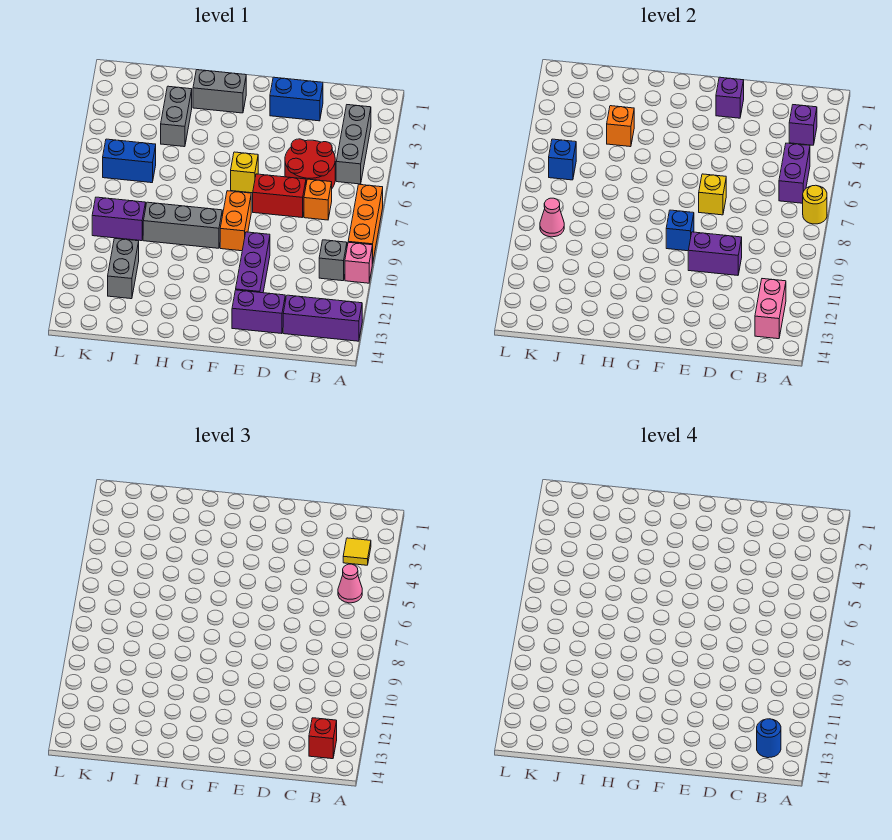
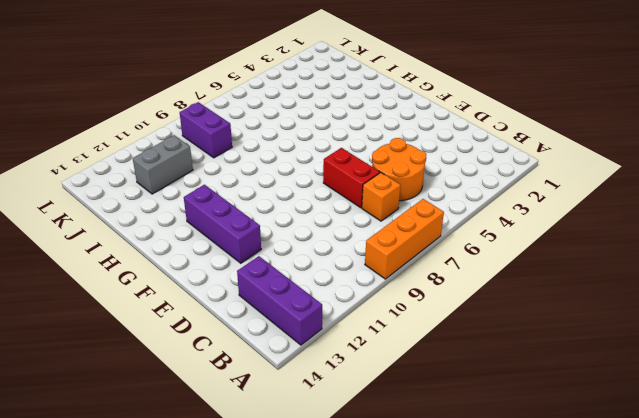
orange 2x2 round brick [372,138,426,201] -> red 2x2 round brick [285,139,335,188]
purple 1x3 brick [184,185,261,263] -> purple 1x3 brick turned to [236,232,270,293]
none -> pink 1x1 brick [345,242,372,283]
none -> grey 1x3 brick [336,105,371,184]
none -> grey 1x1 brick [319,240,347,281]
none -> blue 1x2 brick [270,77,323,121]

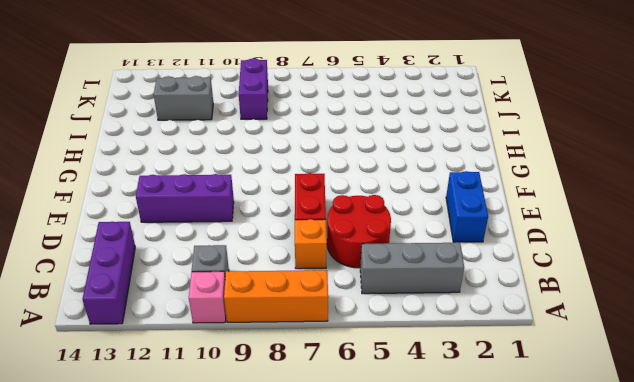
none -> purple 1x2 brick [232,290,285,334]
none -> yellow 1x1 brick [231,152,258,193]
none -> orange 1x2 brick [220,191,251,251]
none -> grey 1x2 brick [193,70,246,113]

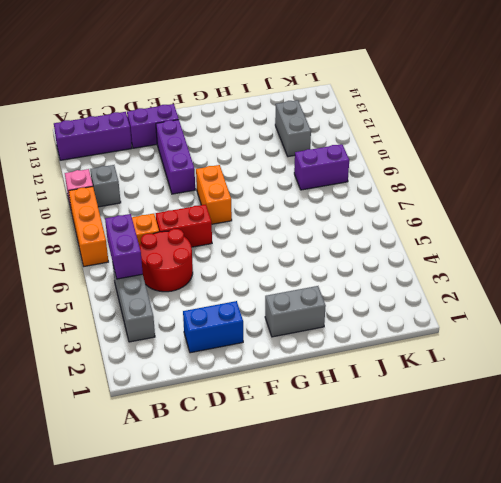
none -> yellow 1x1 brick [231,152,258,193]
none -> grey 1x3 brick [143,202,222,248]
none -> grey 1x2 brick [161,86,192,147]
none -> blue 1x2 brick [103,139,156,183]

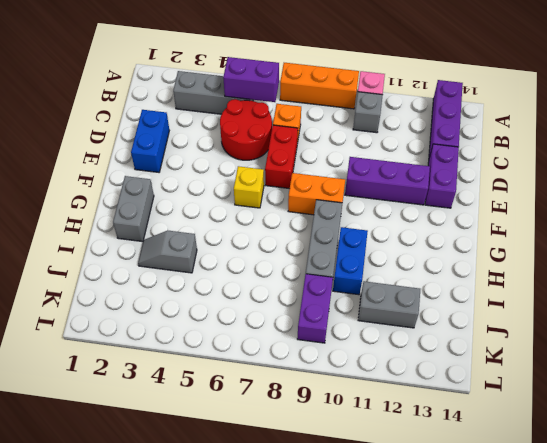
blue 1x2 brick [333,227,368,295] -> blue 1x2 brick moved to [103,139,156,183]
grey 1x2 slope [138,230,197,273] -> grey 1x2 brick [161,86,192,147]
none -> yellow 1x1 round brick [803,185,827,224]
none -> purple 1x1 brick [789,105,817,145]
none -> pink 1x2 brick [755,279,786,339]
none -> purple 1x2 brick [688,232,742,275]

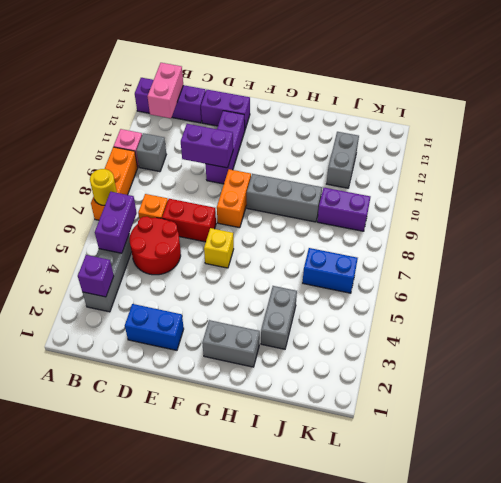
none -> purple 1x1 brick [716,77,744,118]
none -> yellow 1x1 brick [699,174,726,215]
none -> blue 1x1 brick [666,210,694,251]
none -> orange 1x1 brick [607,106,634,147]

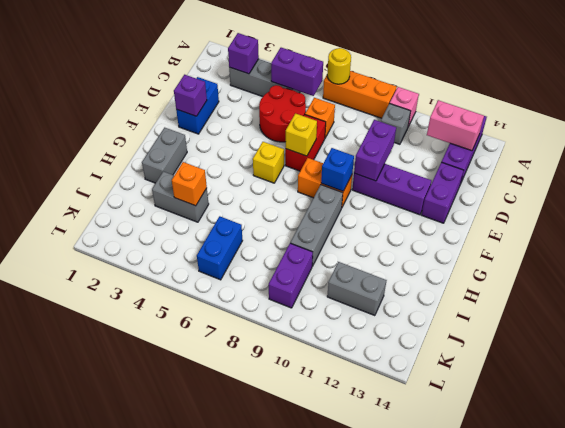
none -> blue 1x1 brick [549,139,576,180]
none -> pink 1x1 cone [540,198,564,237]
none -> yellow 1x1 tile [343,538,371,565]
none -> pink 1x1 cone [338,564,362,603]

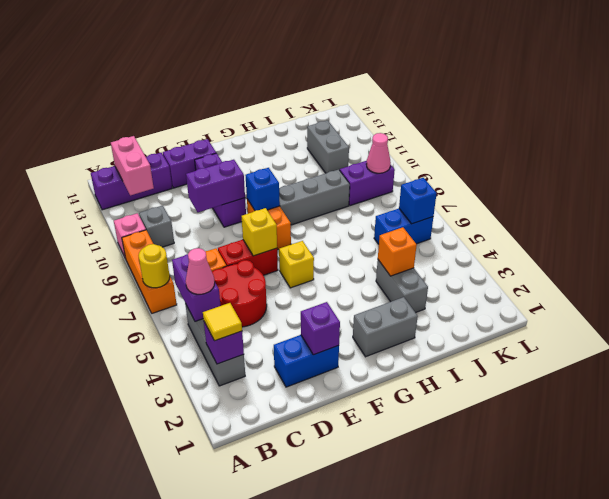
none -> red 1x1 brick [309,718,337,759]
none -> blue 1x1 round brick [757,719,781,758]

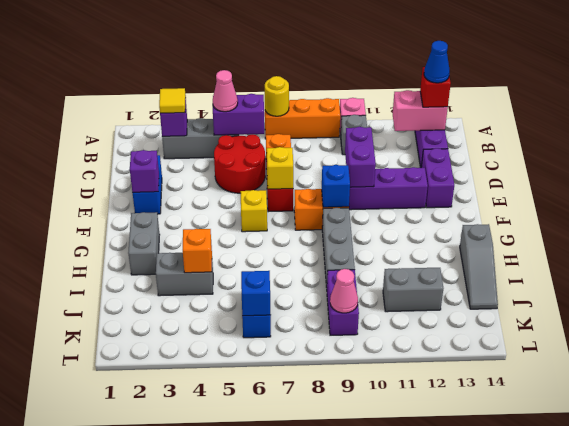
blue 1x1 cone [424,41,450,83] -> blue 1x1 round brick [757,719,781,758]
grey 1x3 slope [460,224,498,309] -> none

